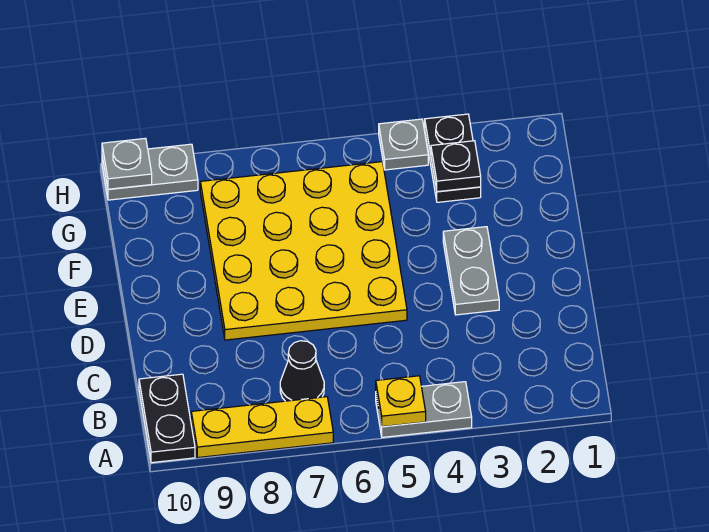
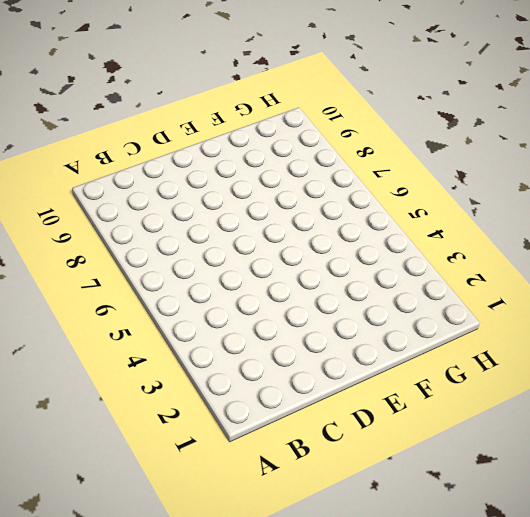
none -> grey 1x2 plate [376,382,472,437]
none -> yellow 1x3 plate [191,397,333,458]
none -> black 1x2 plate [139,374,195,463]

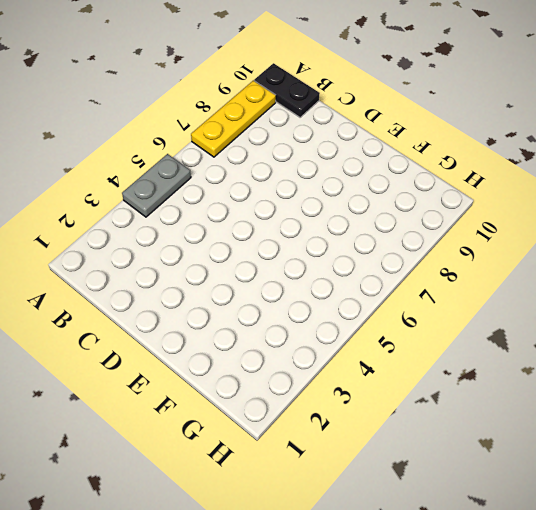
none -> black 1x1 cone [280,341,324,401]
none -> grey 1x2 plate [443,227,499,315]
none -> yellow 4x4 plate [200,162,407,340]

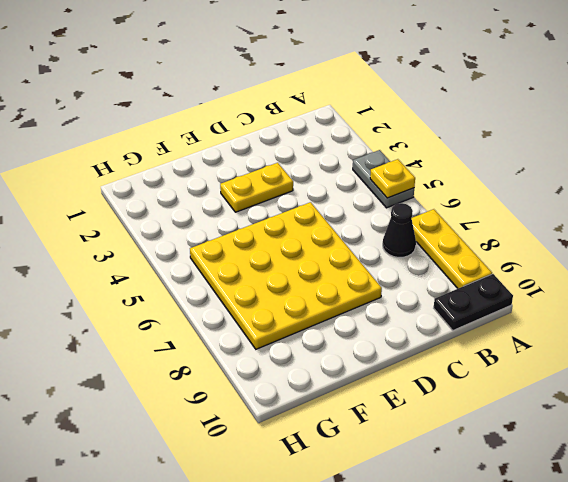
yellow 1x2 plate [220,163,293,212] -> grey 1x2 plate [443,227,499,315]
none -> black 1x2 plate [425,114,481,202]
none -> grey 1x1 plate [379,119,428,170]
none -> grey 1x2 plate [102,144,198,200]

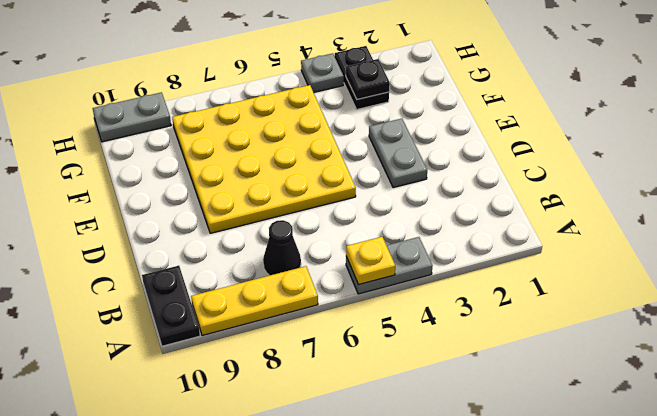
none -> grey 1x1 plate [102,138,152,189]

